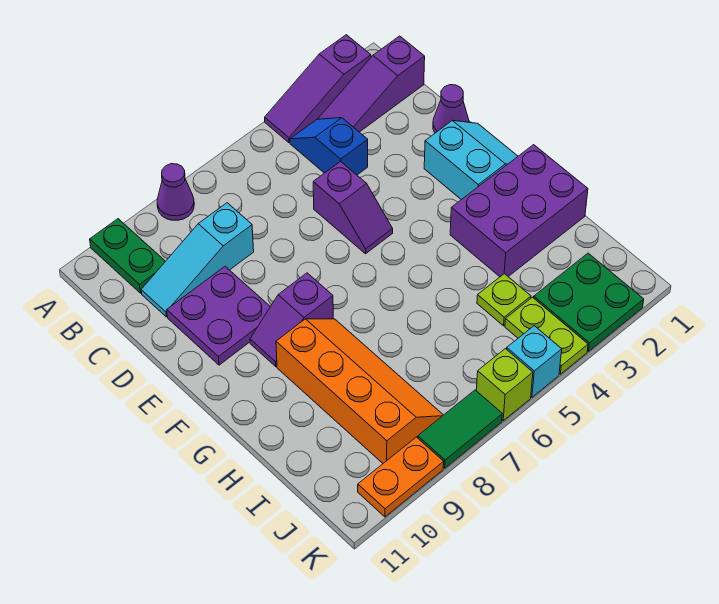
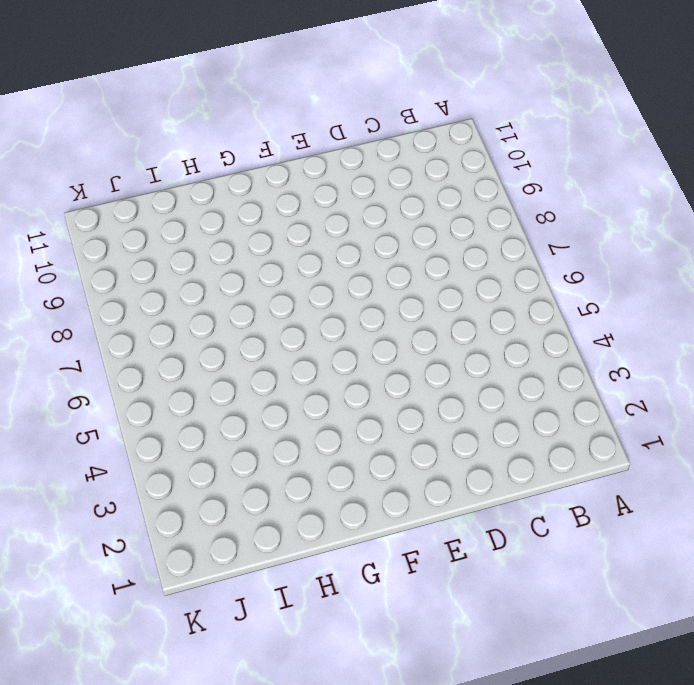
none -> purple 1x3 slope [265,35,371,143]
none -> purple 1x1 cone [157,164,194,220]
none -> green 1x2 plate [90,219,165,293]

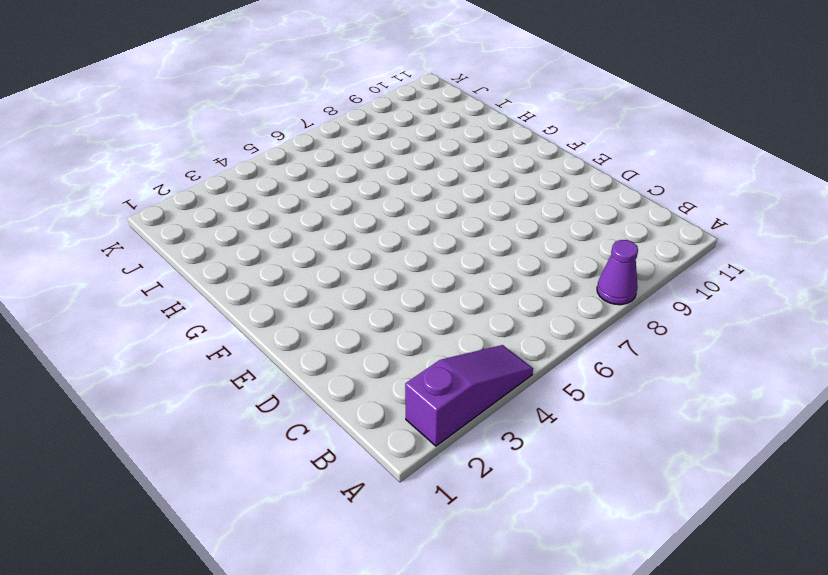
none -> green 1x2 plate [90,219,165,293]
none -> purple 1x3 slope [318,36,425,132]
none -> blue 1x2 slope [290,118,368,175]

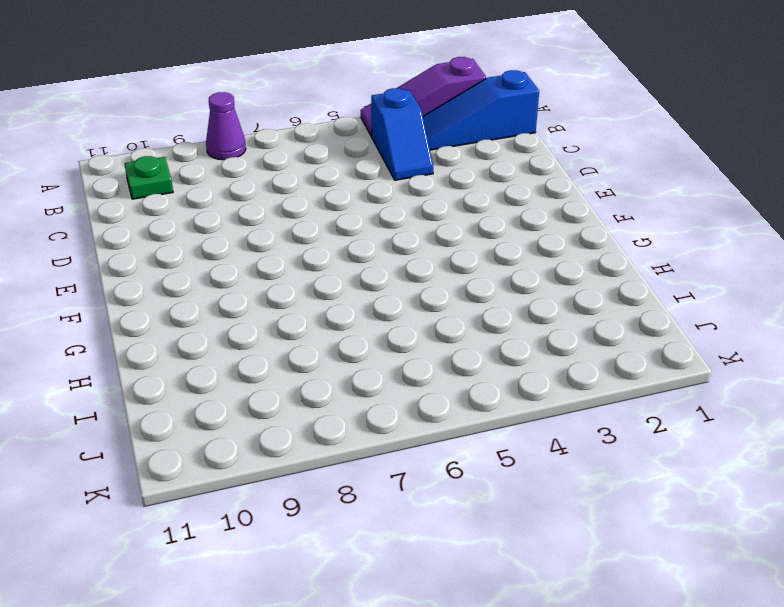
blue 1x3 slope [423,70,539,150] -> purple 1x3 slope [318,36,425,132]
blue 1x2 slope [371,88,433,180] -> blue 1x2 slope turned to [290,118,368,175]
green 1x1 plate [125,156,173,199] -> green 1x2 plate [90,219,165,293]
none -> cyan 1x3 slope [141,203,254,317]
none -> purple 1x1 cone [433,85,469,133]
none -> purple 1x2 slope [313,161,393,254]

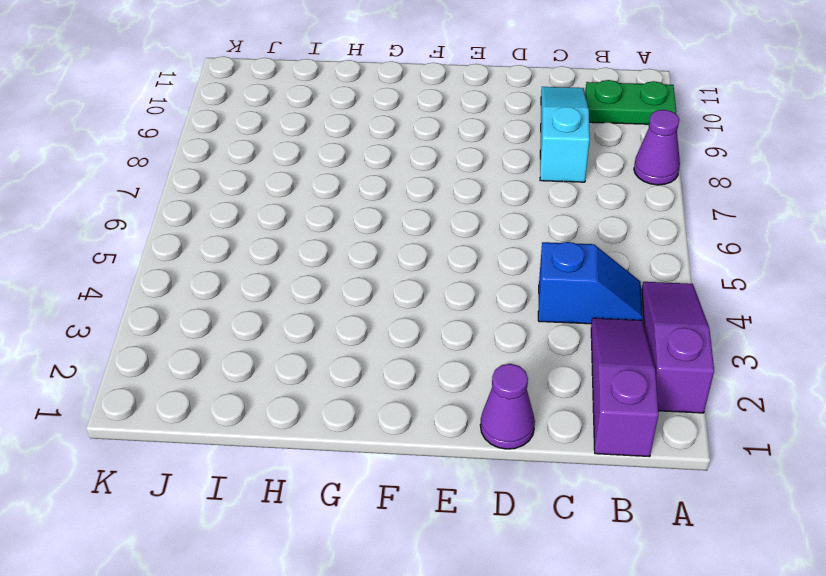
none -> purple 1x2 slope [313,161,393,254]
none -> purple 2x2 plate [167,267,270,365]
none -> cyan 2x2 slope [424,120,518,200]

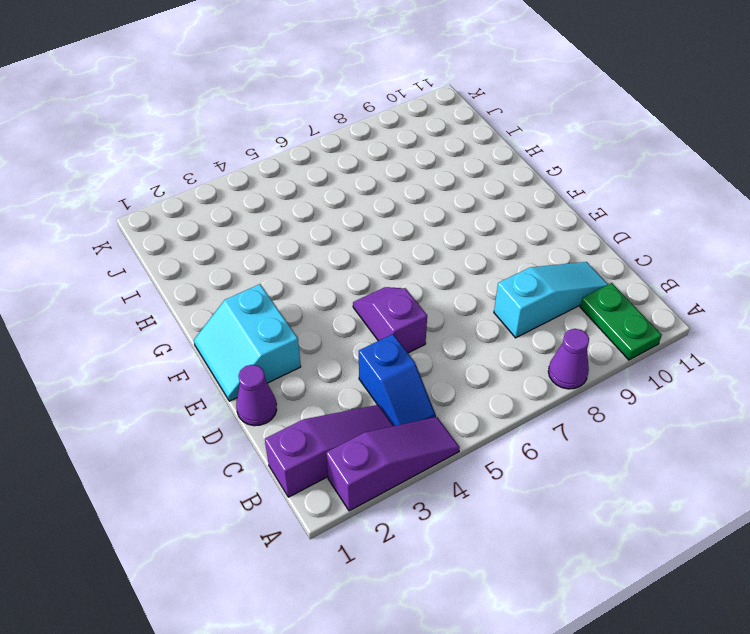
none -> purple 2x2 plate [167,267,270,365]
none -> purple 1x2 slope [250,273,333,367]
none -> purple 2x3 brick [450,145,588,277]

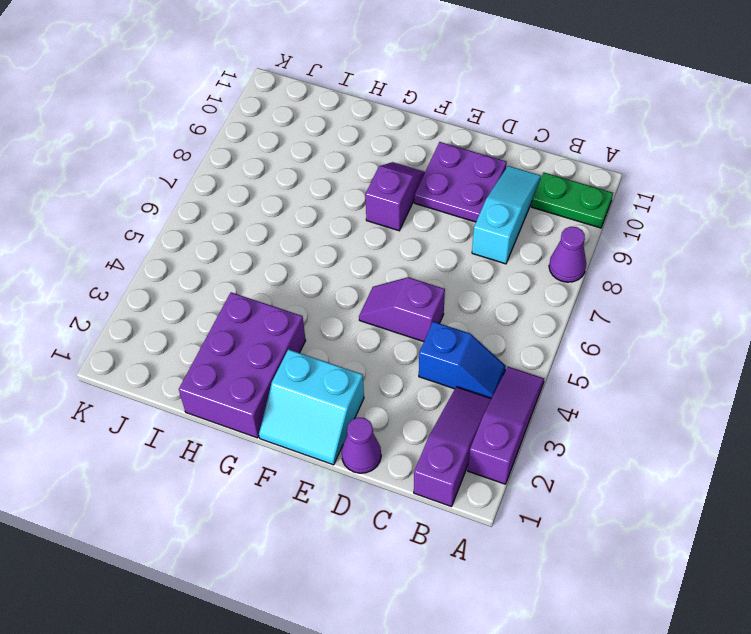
none -> orange 2x4 slope [276,319,443,463]
none -> lime 1x1 plate [477,274,531,326]
none -> green 2x2 plate [534,253,644,351]

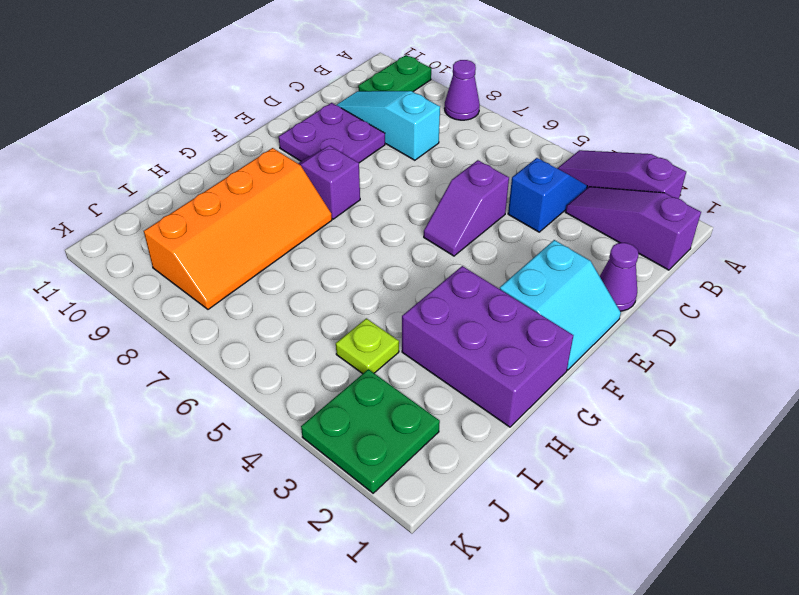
none -> lime 1x2 plate [505,297,588,374]
none -> cyan 1x1 brick [507,326,562,397]
none -> lime 1x1 brick [476,349,533,421]

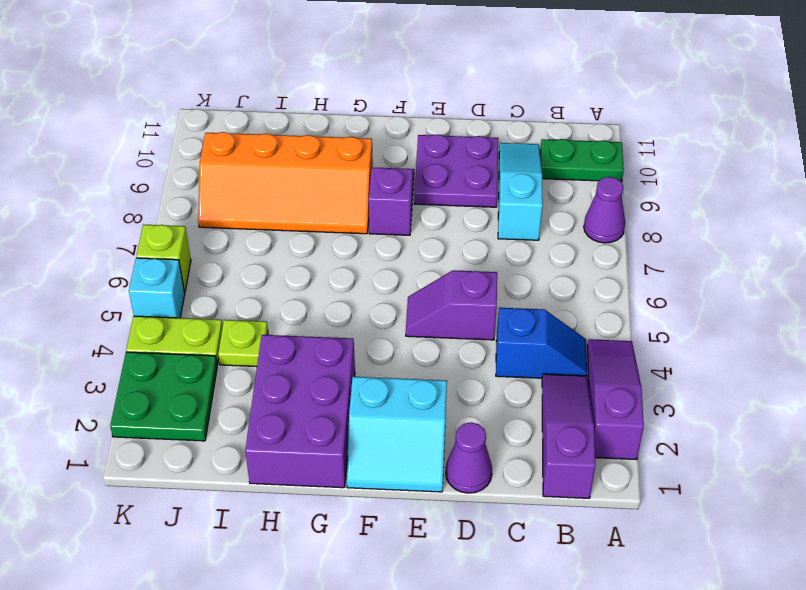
none -> green 1x2 tile [418,390,502,468]
none -> orange 1x2 plate [358,437,444,517]

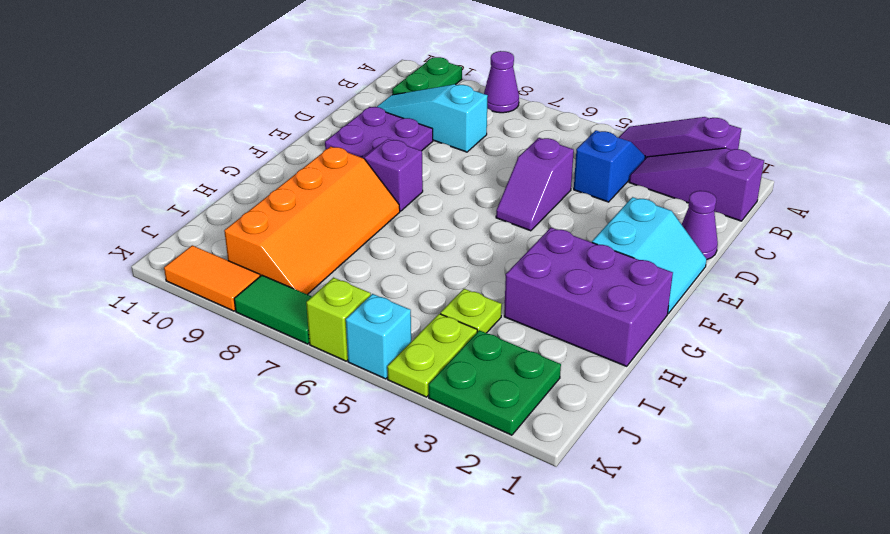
orange 1x2 tile [164,245,260,311] -> orange 1x2 plate [358,437,444,517]

